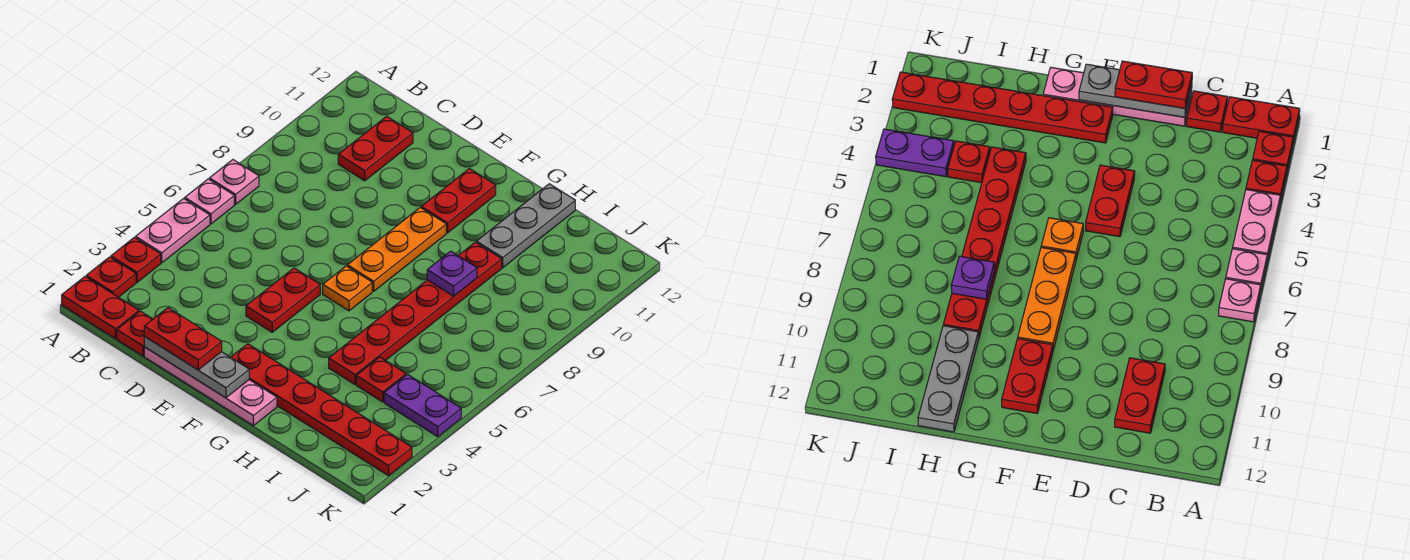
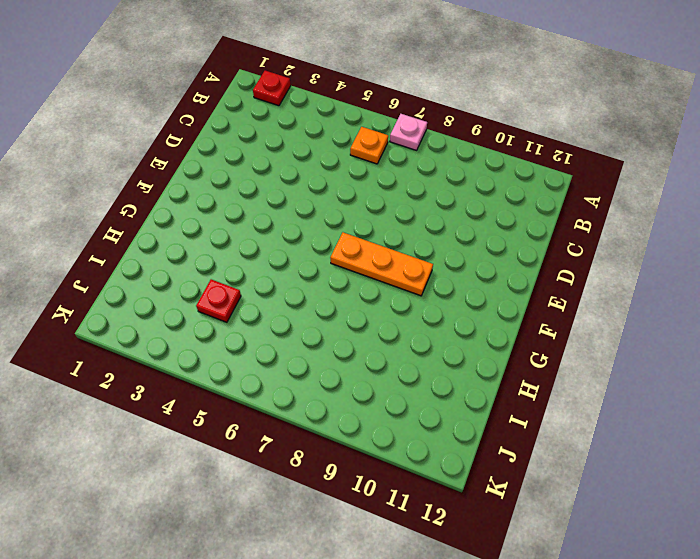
orange 1x1 plate [350,127,388,164] -> orange 1x1 plate moved to [323,266,372,311]
none -> red 1x2 plate [62,277,139,339]
none -> red 1x1 plate [111,237,161,282]
none -> pink 1x2 plate [136,198,210,263]

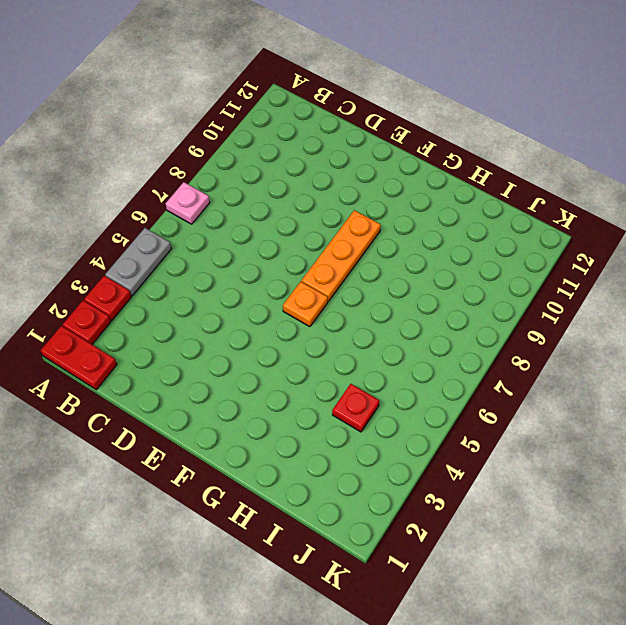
grey 1x2 plate [105,228,171,296] -> pink 1x2 plate [136,198,210,263]
none -> pink 1x1 plate [185,179,234,224]
none -> red 1x1 plate [117,311,153,356]
none -> red 1x2 plate [338,116,413,181]

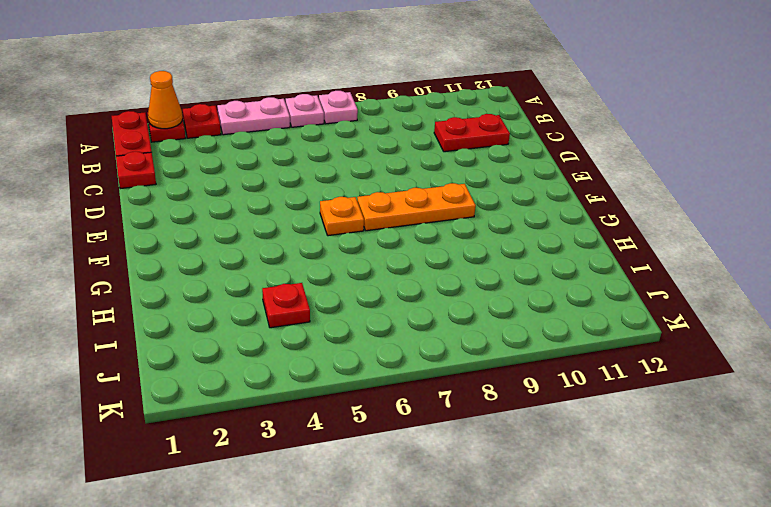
orange 1x1 cone [148,71,183,129] -> none
none -> pink 1x4 plate [144,347,277,426]
none -> red 1x2 plate [246,268,320,332]
none -> red 1x6 plate [231,344,412,476]

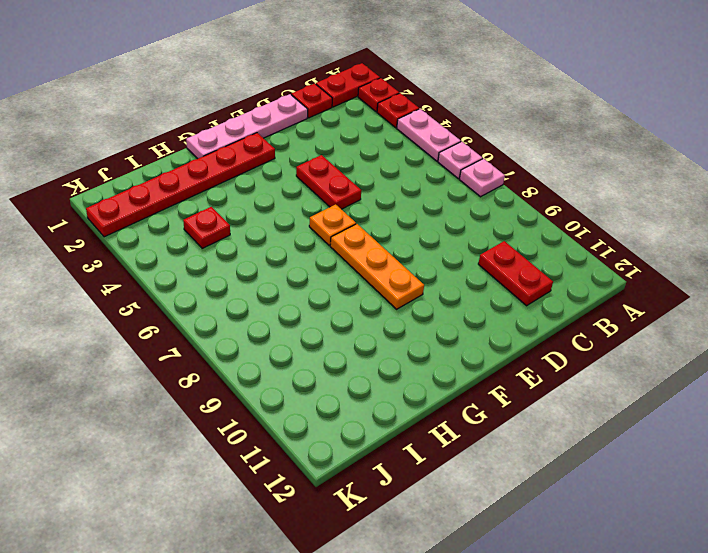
none -> red 1x2 plate [421,169,496,233]
none -> red 1x6 plate [329,242,502,384]
none -> grey 1x3 plate [476,184,575,268]

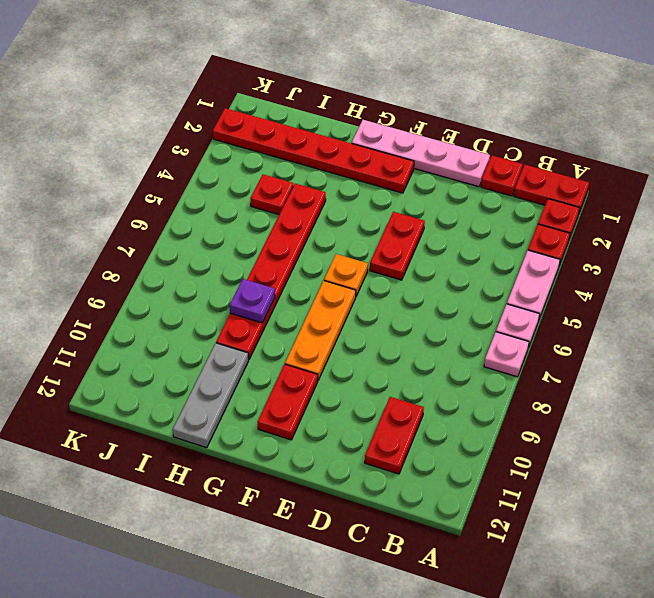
none -> purple 1x2 plate [384,374,461,437]
none -> grey 1x3 plate [144,337,249,398]
none -> red 1x2 plate [144,308,222,370]

